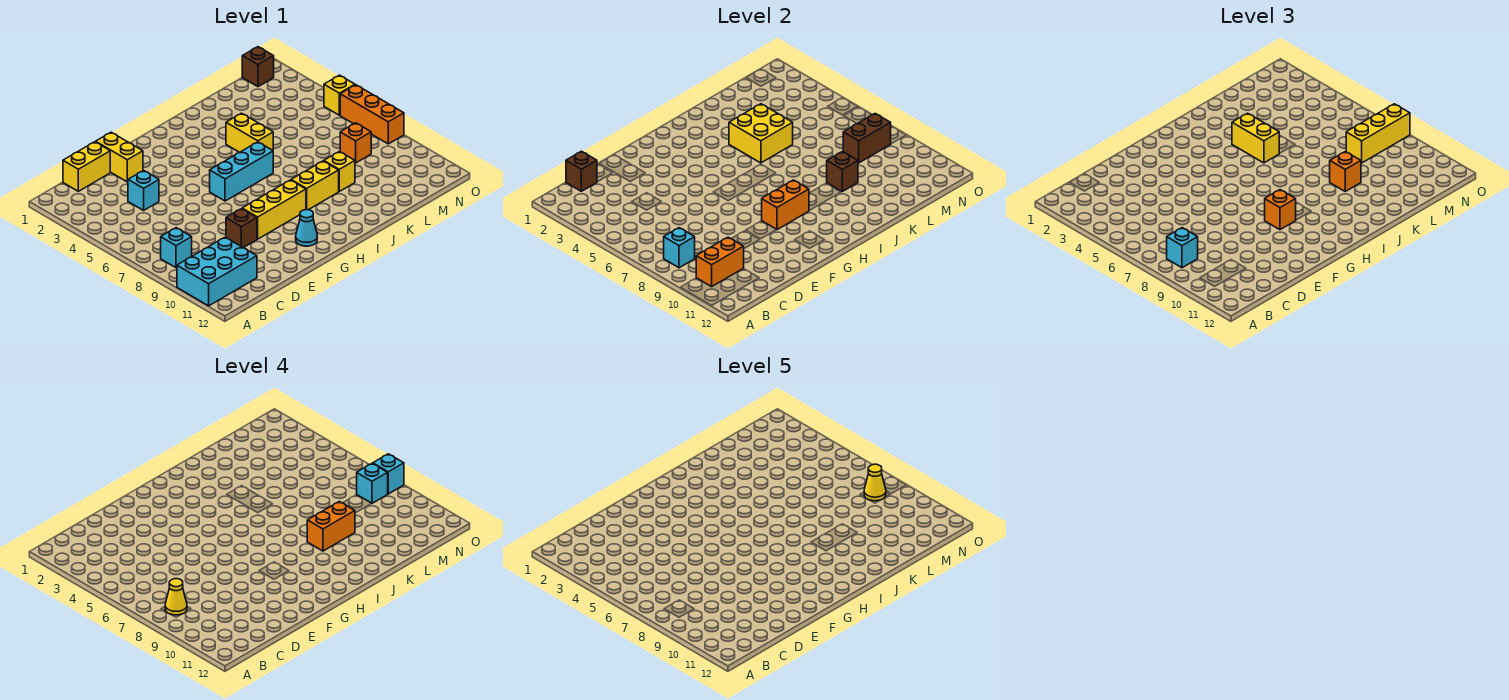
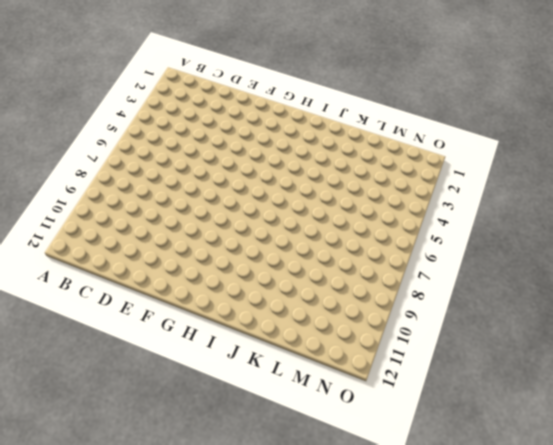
none -> cyan 2x3 brick [177,237,257,306]
none -> cyan 1x1 brick [161,228,192,268]
none -> yellow 1x2 brick [63,142,110,191]
none -> cyan 1x1 brick [128,170,159,210]

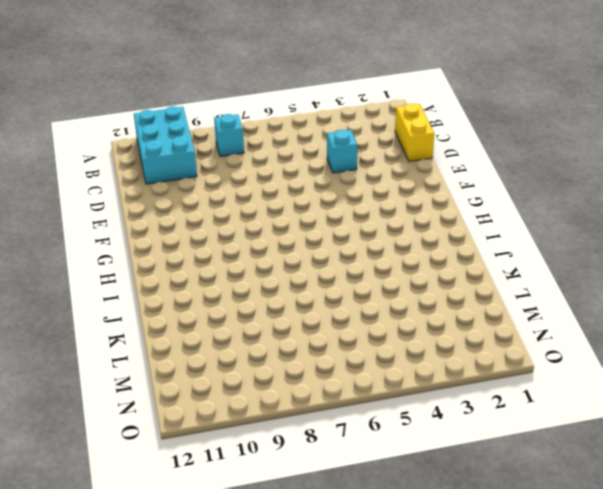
none -> yellow 1x2 brick [96,132,143,182]
none -> brown 1x1 brick [226,209,257,248]
none -> yellow 1x3 brick [242,180,306,239]
none -> cyan 1x3 brick [210,142,273,201]

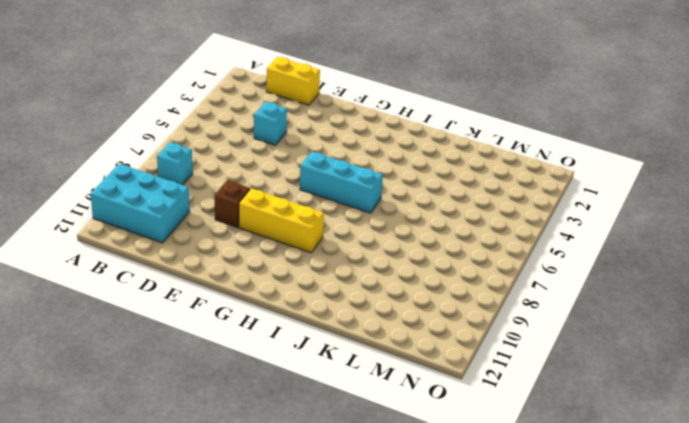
none -> yellow 1x2 brick [96,132,143,182]
none -> cyan 1x1 cone [296,210,317,246]
none -> yellow 1x2 brick [291,161,339,210]
none -> yellow 1x2 brick [226,113,273,152]

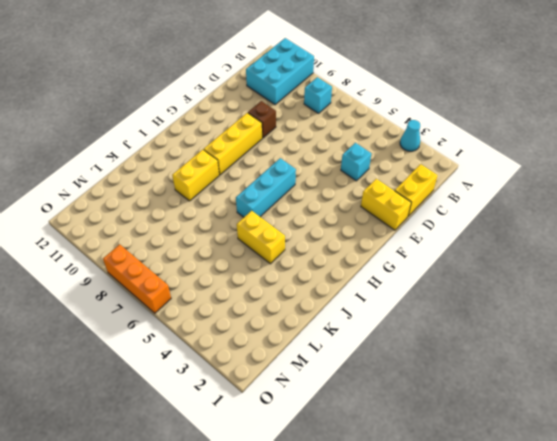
cyan 1x1 cone [400,120,420,151] -> cyan 1x1 cone moved to [296,210,317,246]
none -> yellow 1x1 brick [324,152,355,191]
none -> orange 1x1 brick [340,123,371,163]
none -> brown 1x1 brick [242,47,274,87]
none -> yellow 1x1 brick [324,75,355,115]

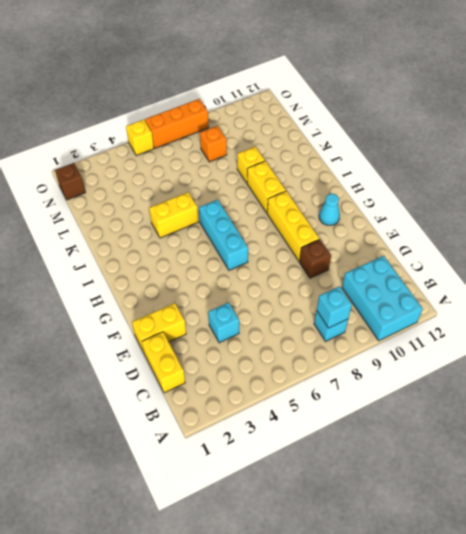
none -> orange 1x2 brick [696,237,744,287]
none -> brown 1x1 brick [566,151,597,191]
none -> orange 1x2 brick [762,180,809,230]
none -> yellow 2x2 brick [729,104,793,163]

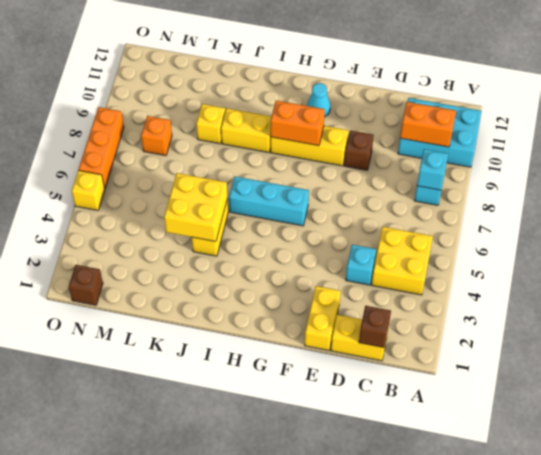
yellow 2x2 brick [372,227,433,295] -> none
none -> brown 1x1 brick [827,152,858,191]
none -> brown 1x2 brick [843,114,891,163]
none -> cyan 1x1 brick [1167,228,1198,268]
none -> orange 1x1 brick [1265,190,1296,230]

